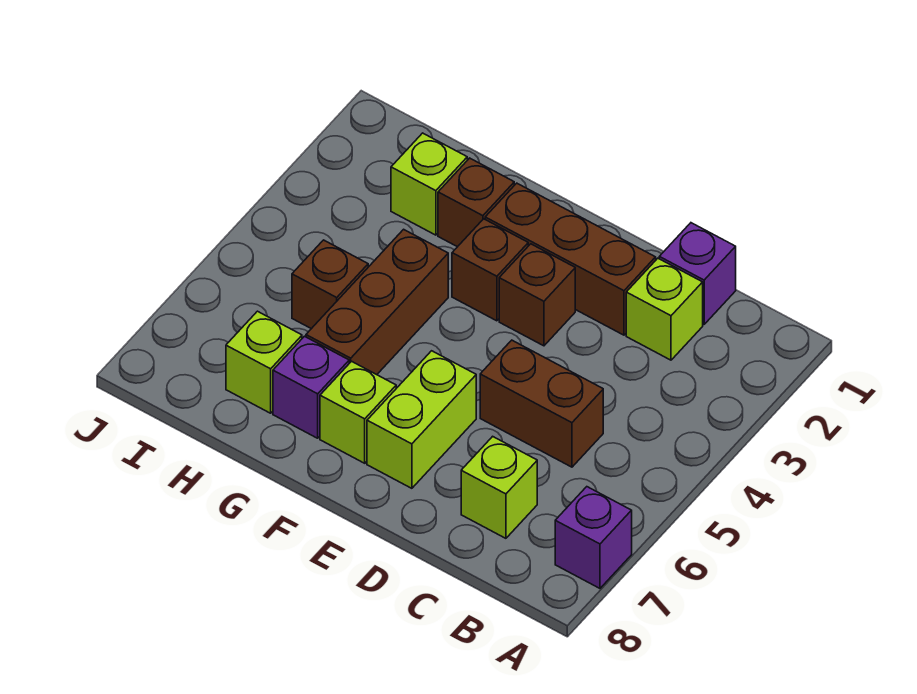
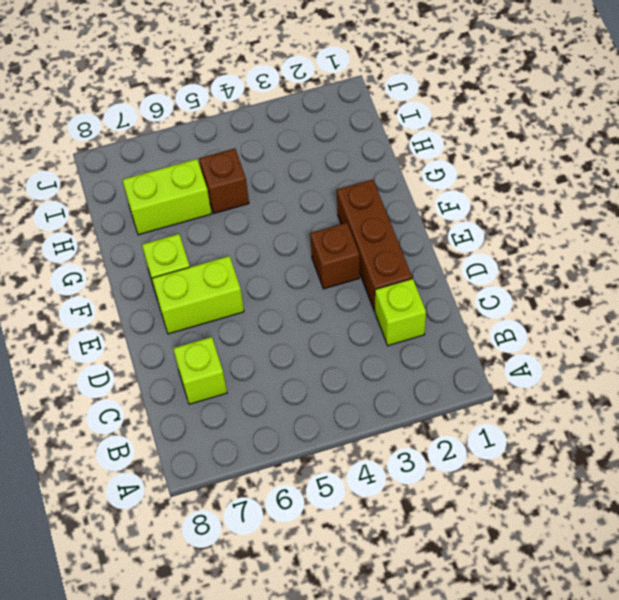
lime 1x2 brick [123,159,212,235] -> lime 1x1 brick [226,311,302,413]
none -> purple 1x1 brick [555,487,632,588]
none -> purple 1x1 brick [659,223,736,324]
none -> brown 1x2 brick [480,340,603,467]

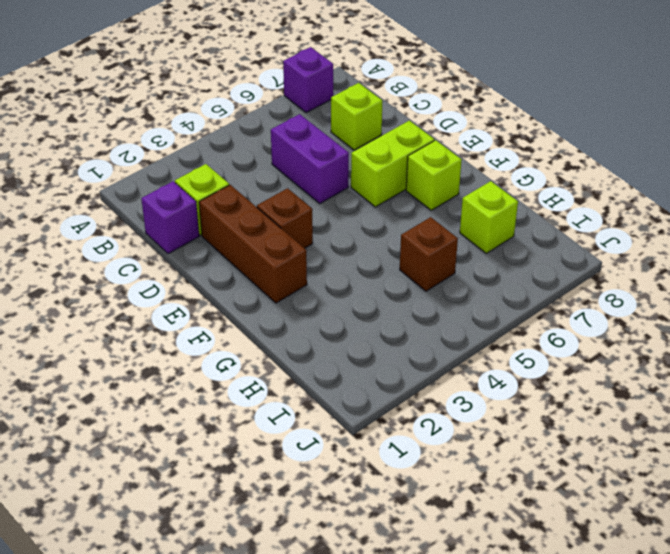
purple 1x2 brick [271,114,349,203] -> brown 1x2 brick [480,340,603,467]
none -> brown 1x1 brick [452,219,528,321]
none -> brown 1x1 brick [438,158,514,247]
none -> brown 1x3 brick [306,229,448,375]

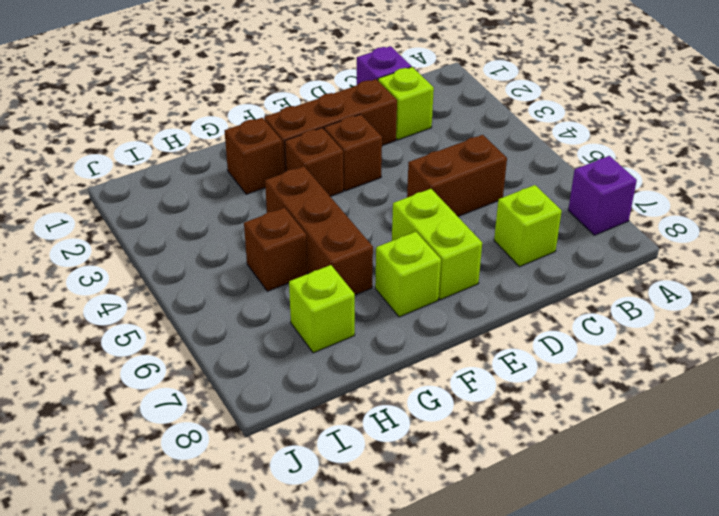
none -> purple 1x1 brick [273,336,349,438]
none -> lime 1x1 brick [391,133,467,235]

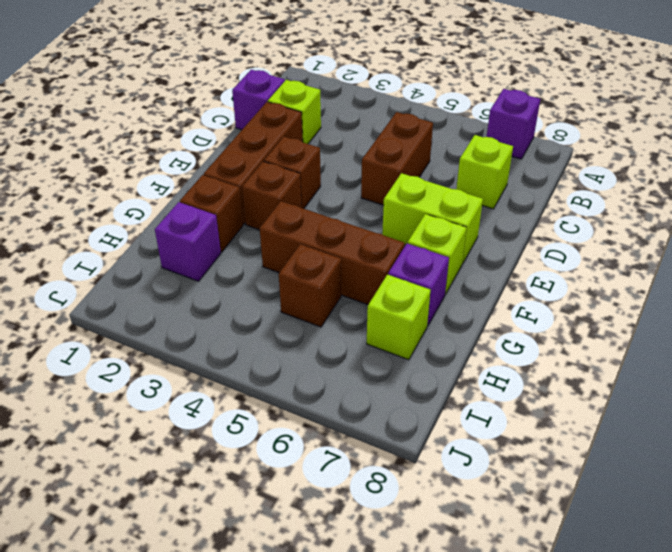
purple 1x1 brick [155,202,221,281] -> lime 1x1 brick [391,133,467,235]

